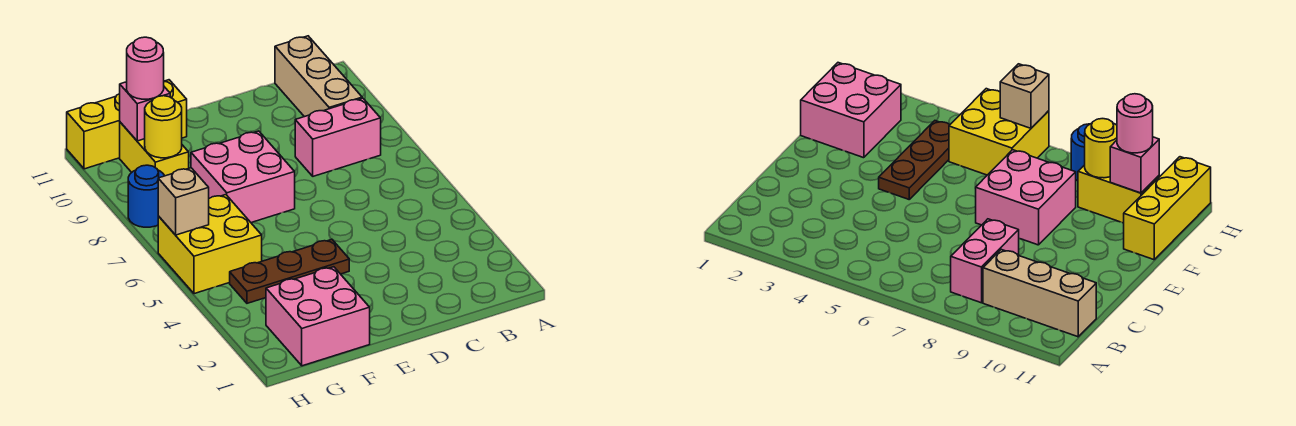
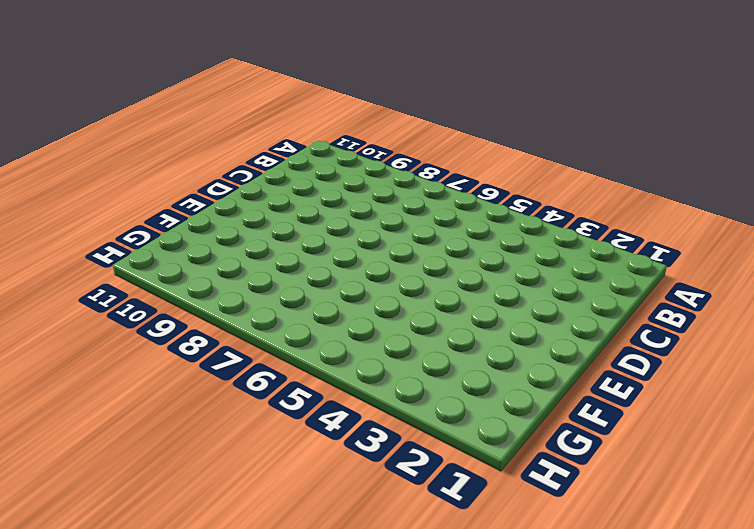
none -> pink 1x2 brick [295,98,381,176]
none -> tan 1x3 brick [275,36,362,117]
none -> brown 1x3 plate [230,239,349,303]

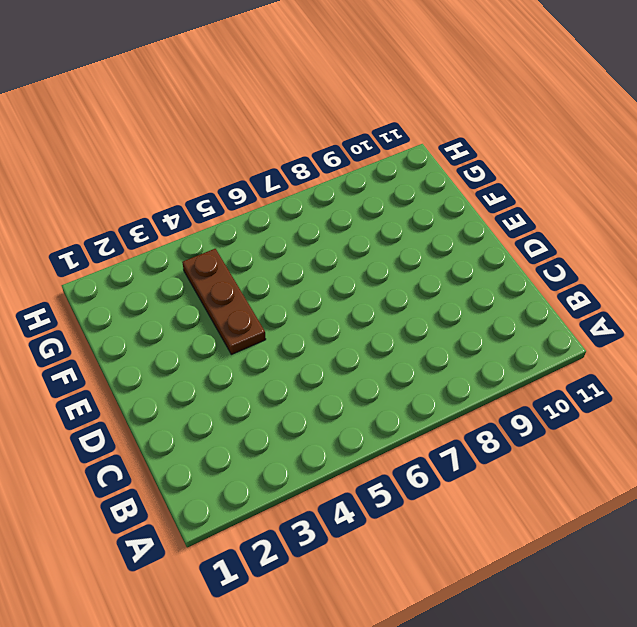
none -> pink 1x2 brick [295,98,381,176]
none -> tan 1x3 brick [275,36,362,117]
none -> pink 2x2 brick [191,131,295,223]

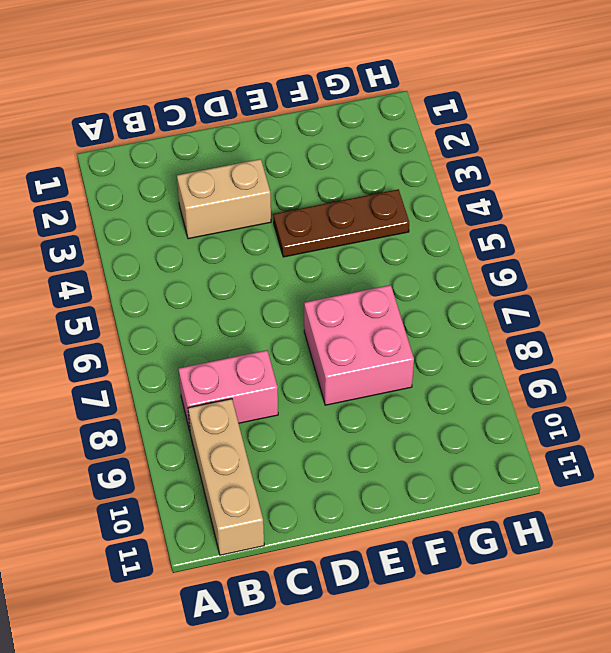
tan 1x2 brick [177,159,271,239] -> none
none -> pink 2x2 brick [266,267,370,366]
none -> yellow 1x3 brick [67,80,187,169]
none -> yellow 2x2 brick [158,195,262,294]

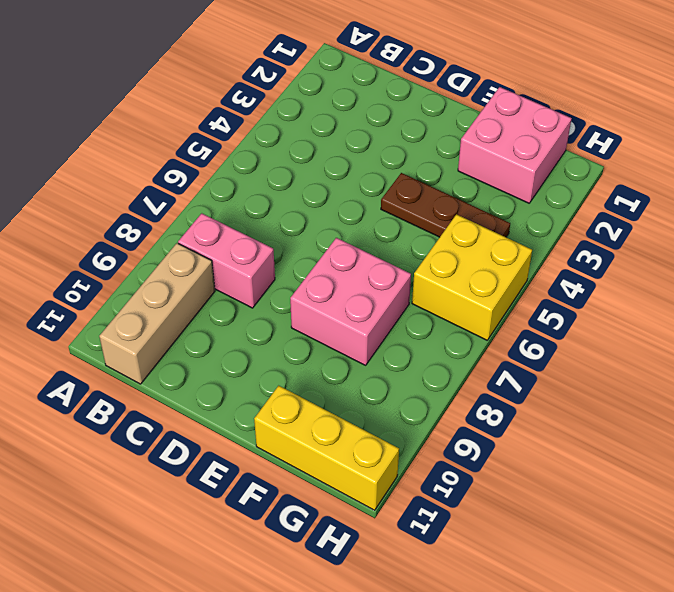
none -> yellow 1x2 brick [120,122,189,176]
none -> blue 1x1 round brick [128,165,164,227]
none -> yellow 1x1 round brick [145,96,182,158]

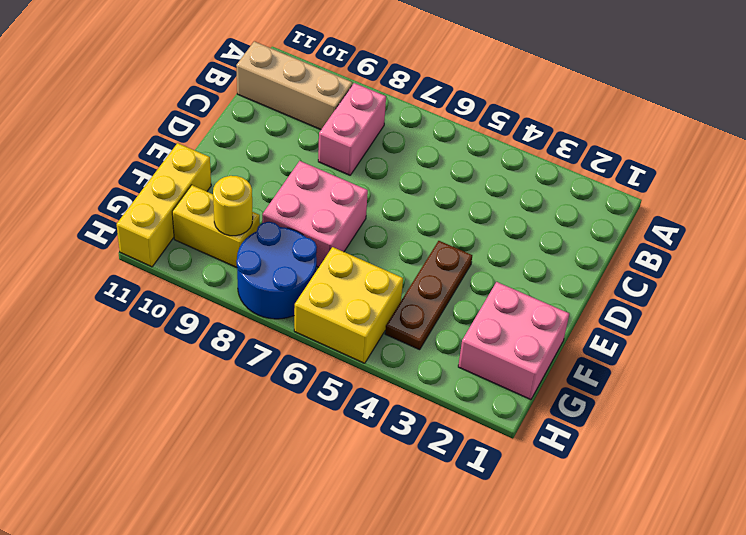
blue 2x2 round brick [236,222,317,319] -> blue 1x1 round brick [128,165,164,227]
none -> pink 1x1 brick [120,82,170,141]
none -> tan 1x1 brick [158,168,209,235]
none -> pink 1x1 round brick [127,37,164,99]

